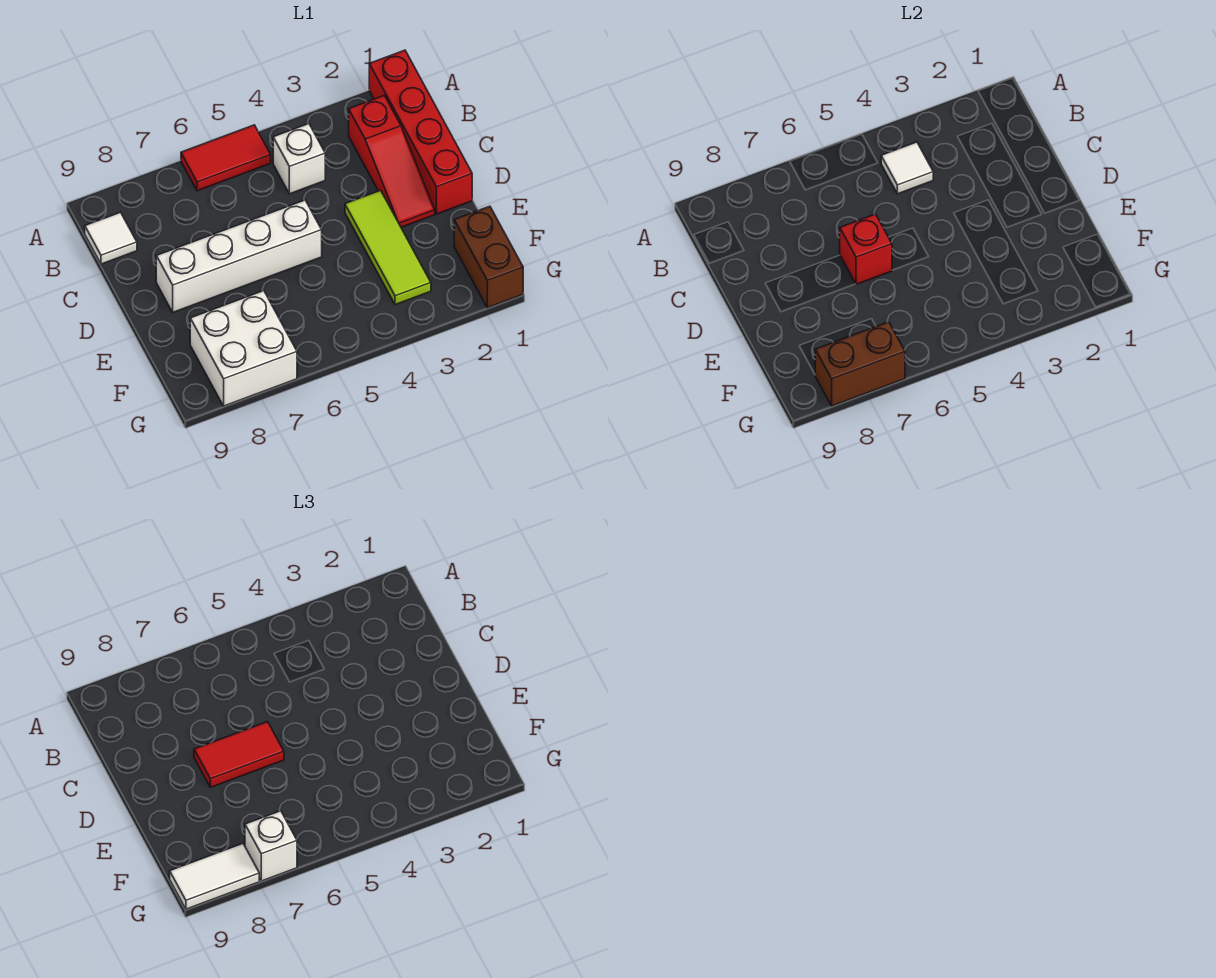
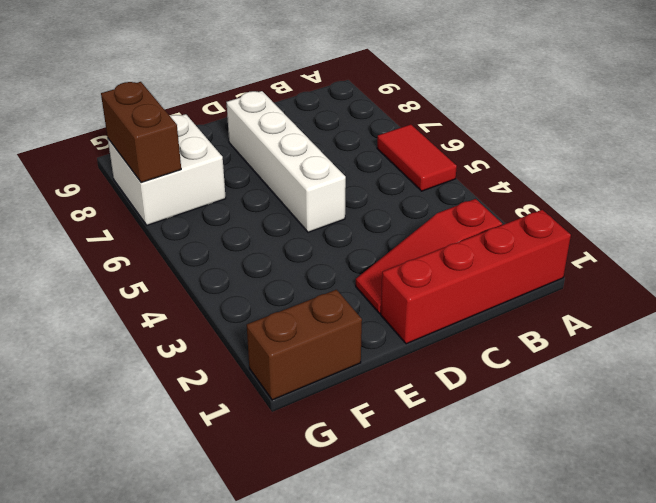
none -> white 1x1 brick [273,124,325,194]
none -> white 1x1 tile [85,212,137,264]
none -> lime 1x3 tile [345,190,431,305]

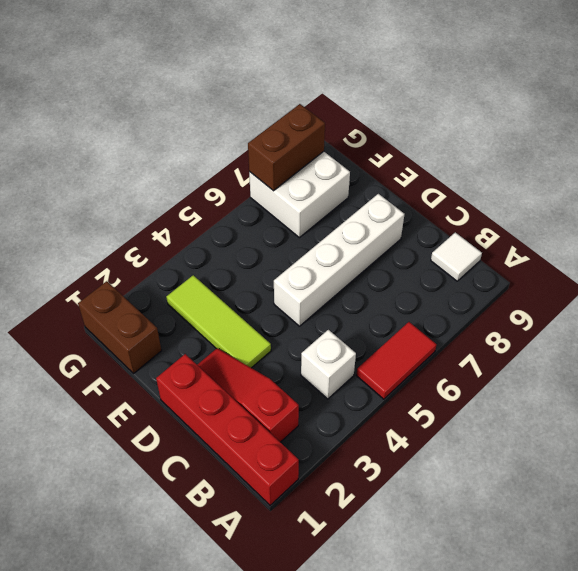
none -> white 1x1 tile [881,142,933,194]
none -> red 1x1 brick [840,214,892,284]
none -> red 1x2 tile [194,722,284,787]

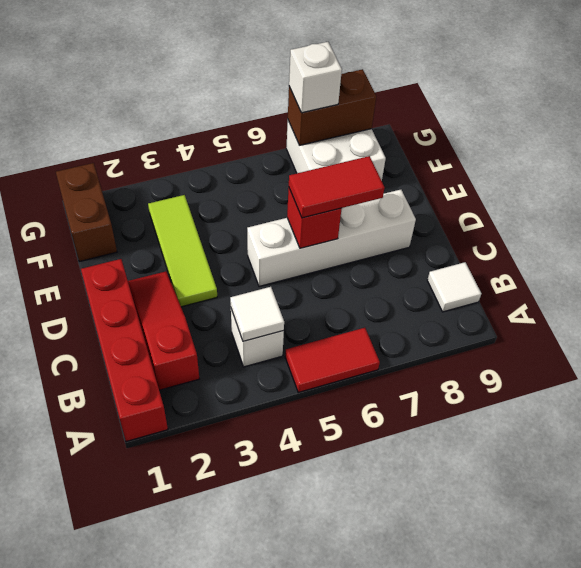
none -> white 1x2 tile [170,844,259,909]

